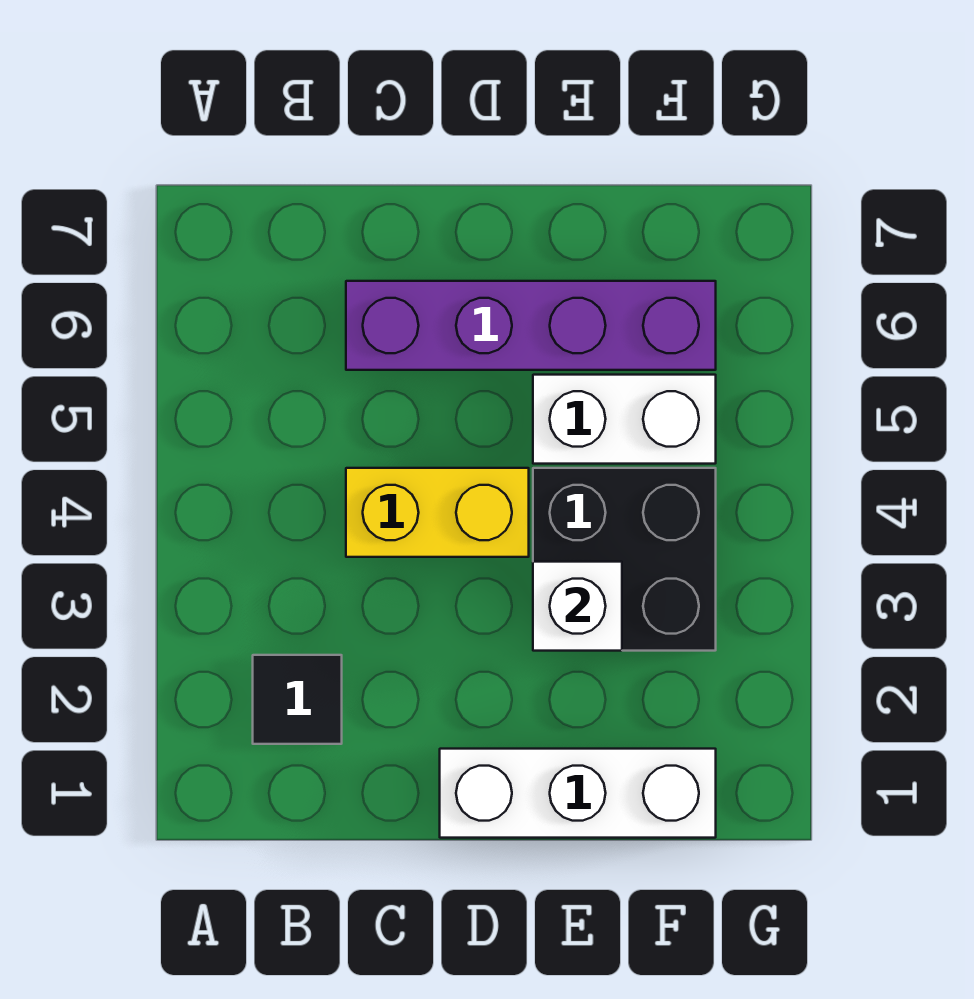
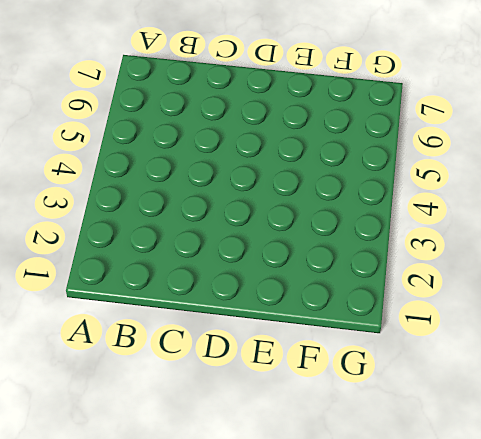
none -> black 1x1 tile [253,655,342,744]
none -> yellow 1x2 brick [346,468,529,557]

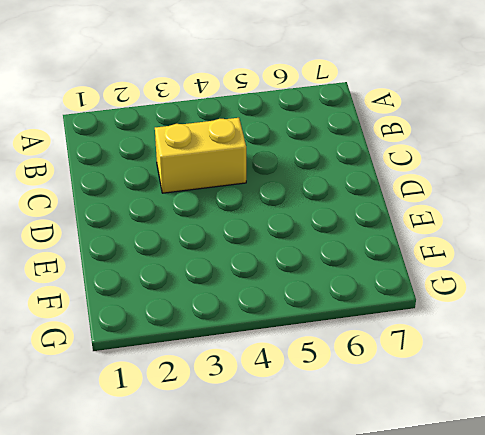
yellow 1x2 brick [155,118,246,193] -> yellow 1x2 brick turned to [346,468,529,557]
none -> black 1x1 tile [253,655,342,744]
none -> purple 1x4 brick [346,281,716,370]

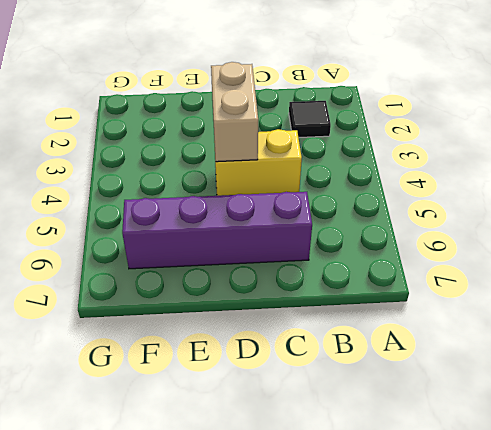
tan 1x2 brick [211,62,258,162] -> none
none -> white 1x3 brick [440,749,716,838]
none -> black 2x2 brick [533,468,716,651]

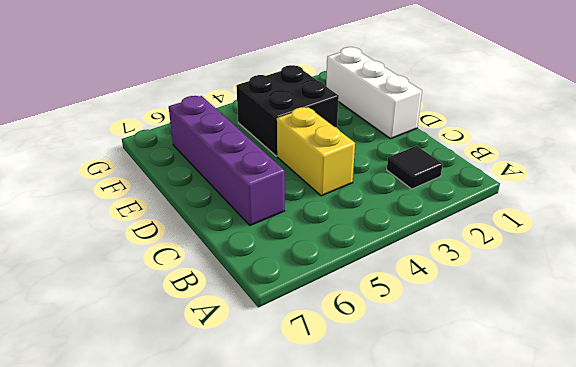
none -> white 1x2 brick [533,375,716,464]
none -> white 1x1 brick [533,562,622,651]

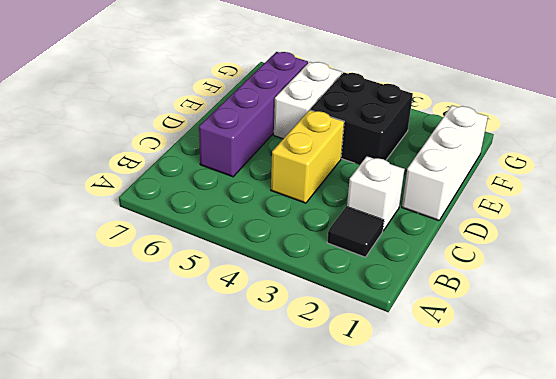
white 1x1 brick [347,156,405,231] -> white 1x1 brick moved to [533,562,622,651]

